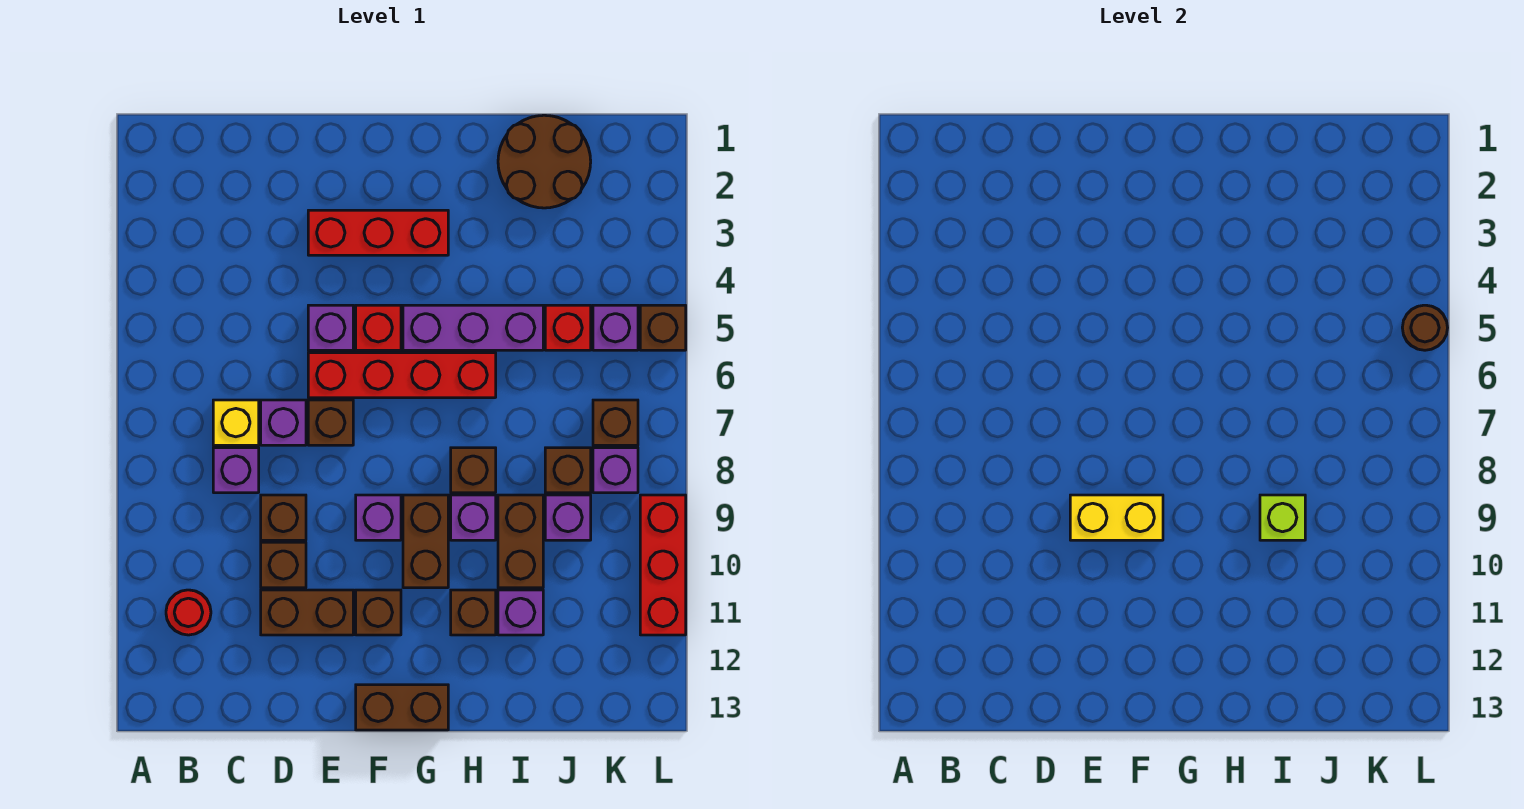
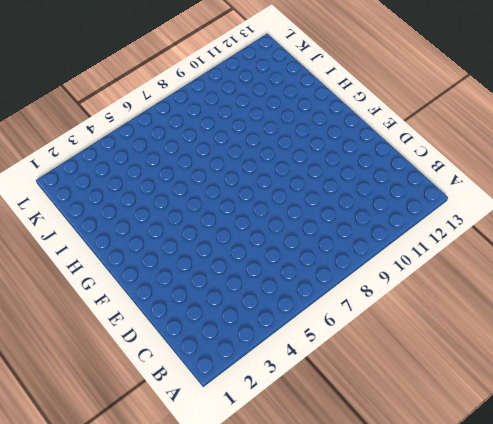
none -> red 1x1 round brick [166,590,211,635]
none -> yellow 1x1 brick [213,400,259,445]
none -> purple 1x1 brick [213,448,259,493]
none -> purple 1x1 brick [261,400,306,445]

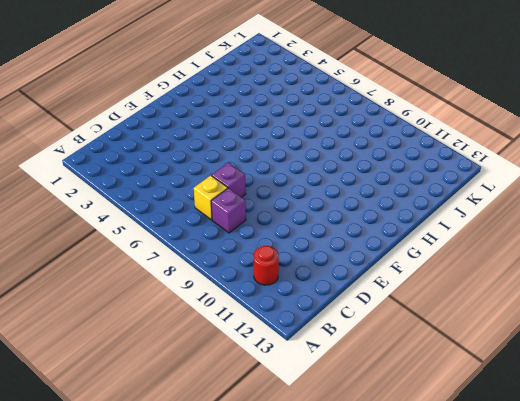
none -> brown 1x1 brick [261,495,306,540]
none -> brown 1x1 brick [261,542,306,588]
none -> brown 1x2 brick [261,590,353,635]
none -> red 1x3 brick [308,210,448,255]

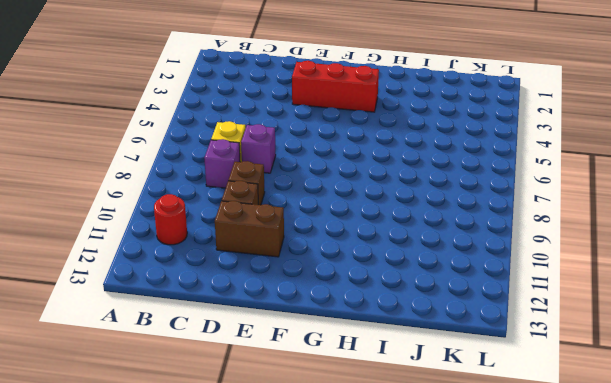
none -> purple 1x1 brick [308,305,353,350]
none -> red 1x4 brick [308,353,496,398]
none -> brown 1x1 brick [308,400,353,445]
none -> red 1x1 brick [356,305,401,350]

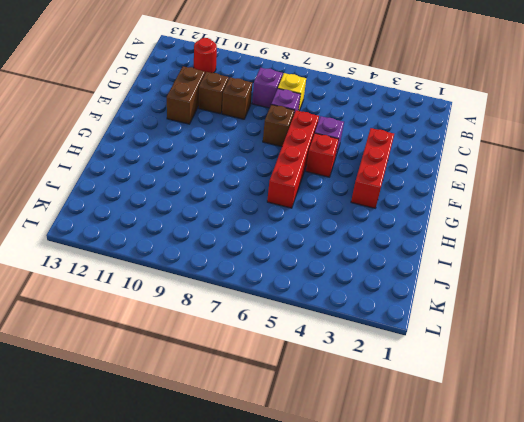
none -> purple 1x1 brick [356,495,401,540]
none -> brown 1x1 brick [356,590,401,635]
none -> brown 1x2 brick [356,685,448,730]
none -> purple 1x3 brick [403,305,543,350]

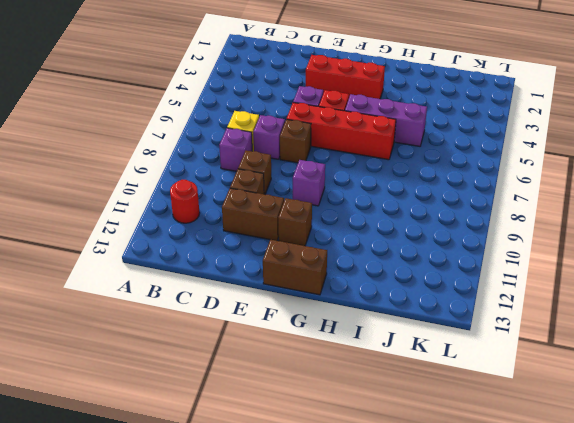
none -> brown 1x2 brick [403,495,448,588]
none -> brown 1x1 brick [451,448,496,493]
none -> purple 1x1 brick [451,495,496,540]
none -> brown 1x1 brick [451,590,496,635]

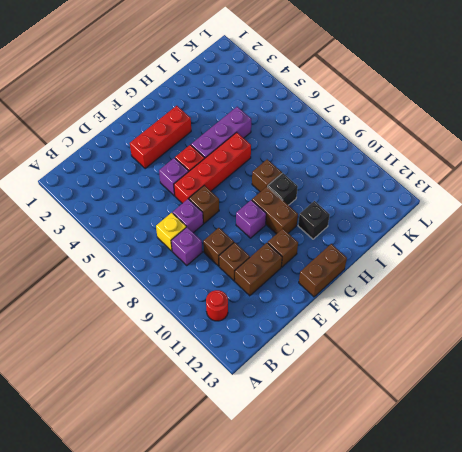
black 1x1 brick [268,173,298,205] -> purple 1x1 brick [451,495,496,540]
black 1x1 brick [298,201,330,239] -> brown 1x1 brick [451,590,496,635]
none -> brown 2x2 round brick [498,115,591,208]
none -> brown 1x2 brick [498,495,543,588]
none -> purple 1x1 brick [498,590,543,635]
none -> red 1x1 brick [545,305,591,350]

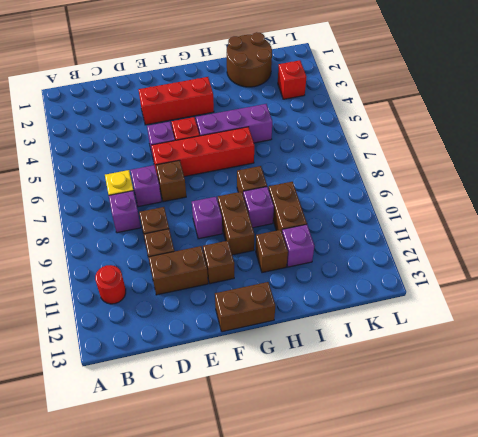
red 1x1 brick [278,60,306,99] -> red 1x1 brick moved to [545,305,591,350]
none -> brown 1x1 brick [545,448,591,493]
none -> purple 1x1 brick [545,495,591,540]
none -> purple 1x1 brick [593,305,638,350]
none -> brown 1x1 brick [593,400,638,445]

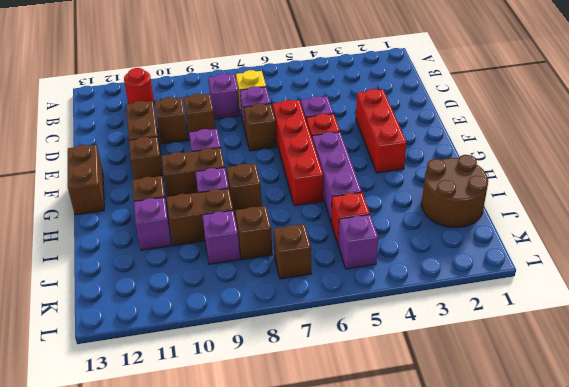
none -> purple 1x1 brick [593,448,638,493]
none -> brown 1x1 brick [640,305,686,350]
none -> red 1x3 brick [640,495,686,635]
none -> yellow 1x2 brick [1070,495,1163,540]

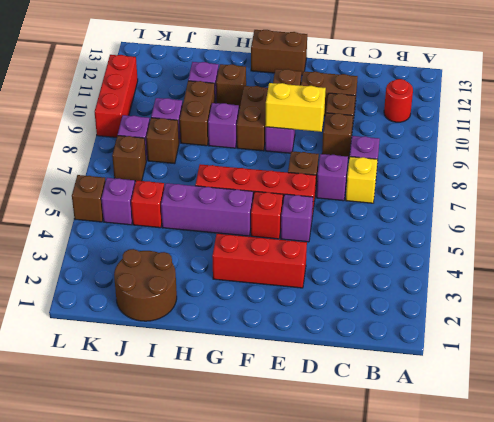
none -> brown 1x1 brick [451,448,496,493]
none -> lime 1x1 brick [1260,495,1305,540]
none -> brown 1x1 round brick [1402,305,1448,350]

